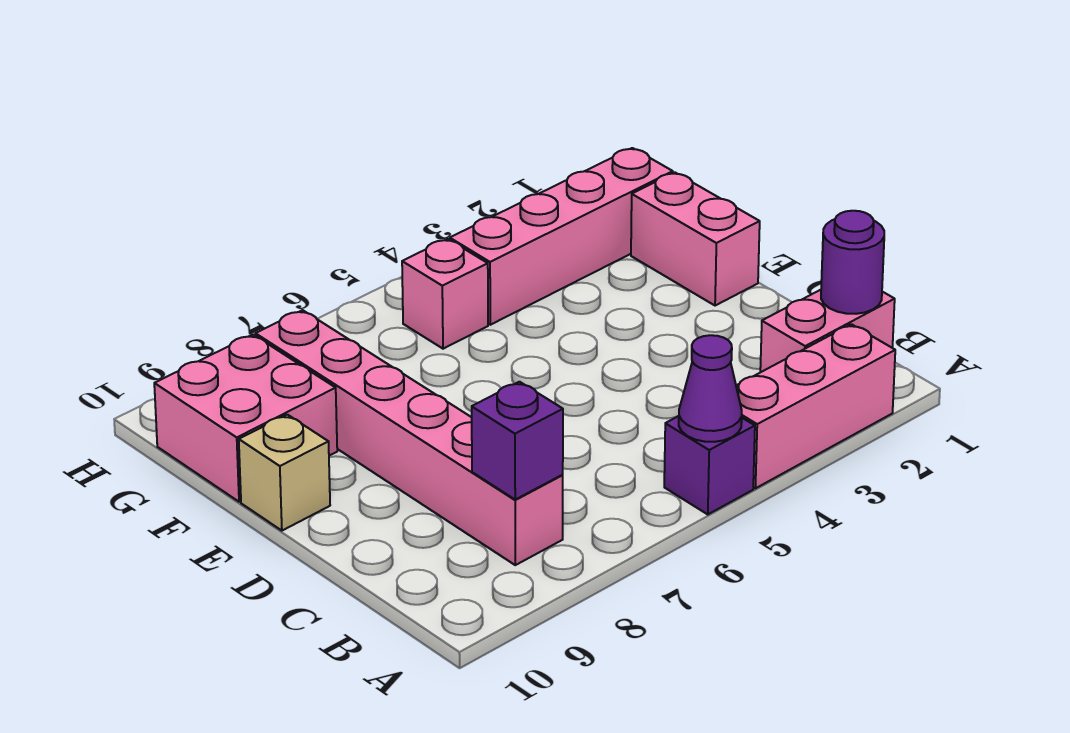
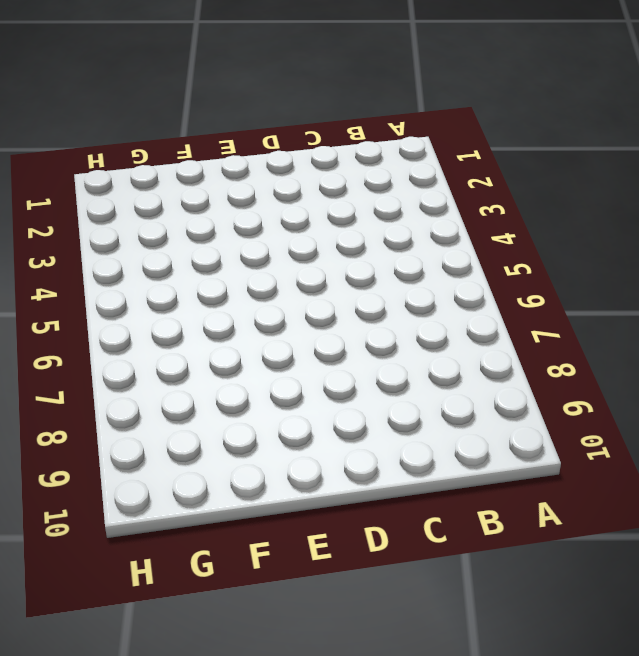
none -> pink 1x3 brick [736,324,895,488]
none -> purple 1x1 brick [664,416,755,514]
none -> pink 1x2 brick [760,290,895,372]

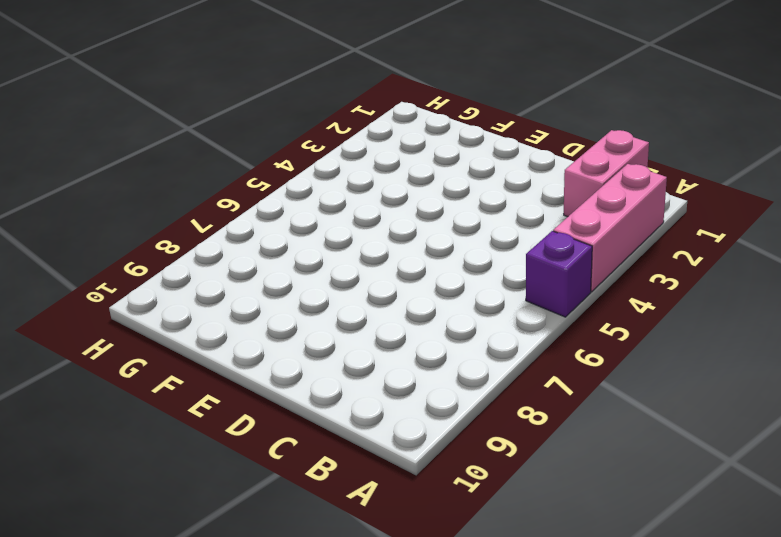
none -> pink 1x6 brick [255,310,563,565]
none -> pink 1x2 brick [631,172,760,306]
none -> tan 1x1 brick [239,415,330,531]

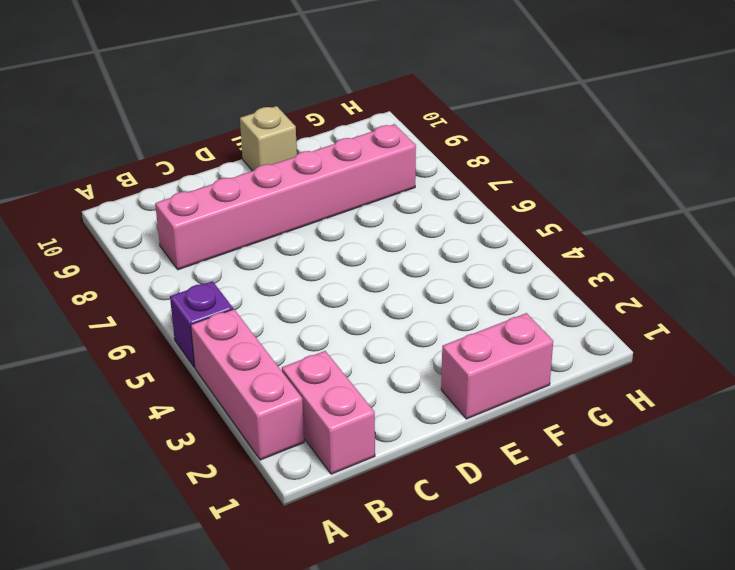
none -> pink 2x2 brick [154,335,337,502]
none -> pink 1x4 brick [450,148,673,325]
none -> pink 1x1 brick [402,239,488,349]

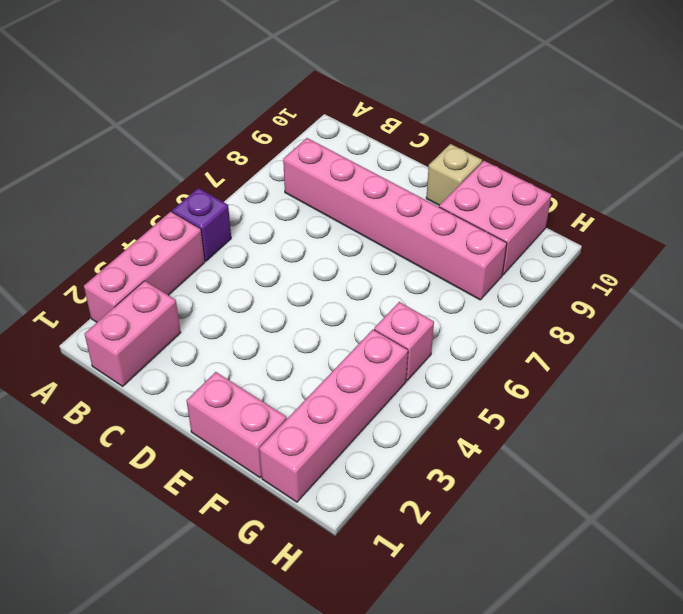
none -> purple 1x1 cone [679,335,742,442]
none -> purple 1x1 round brick [821,211,884,314]
none -> purple 1x1 brick [472,382,563,499]

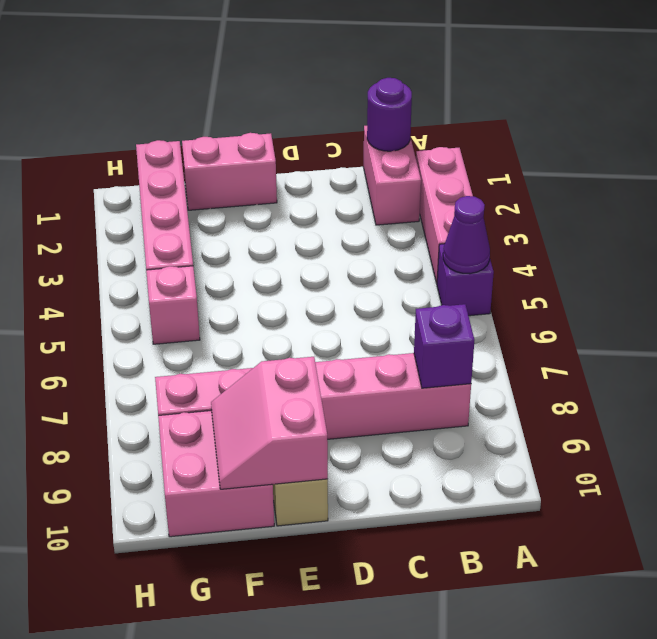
pink 2x2 slope [211,357,328,489] -> none

